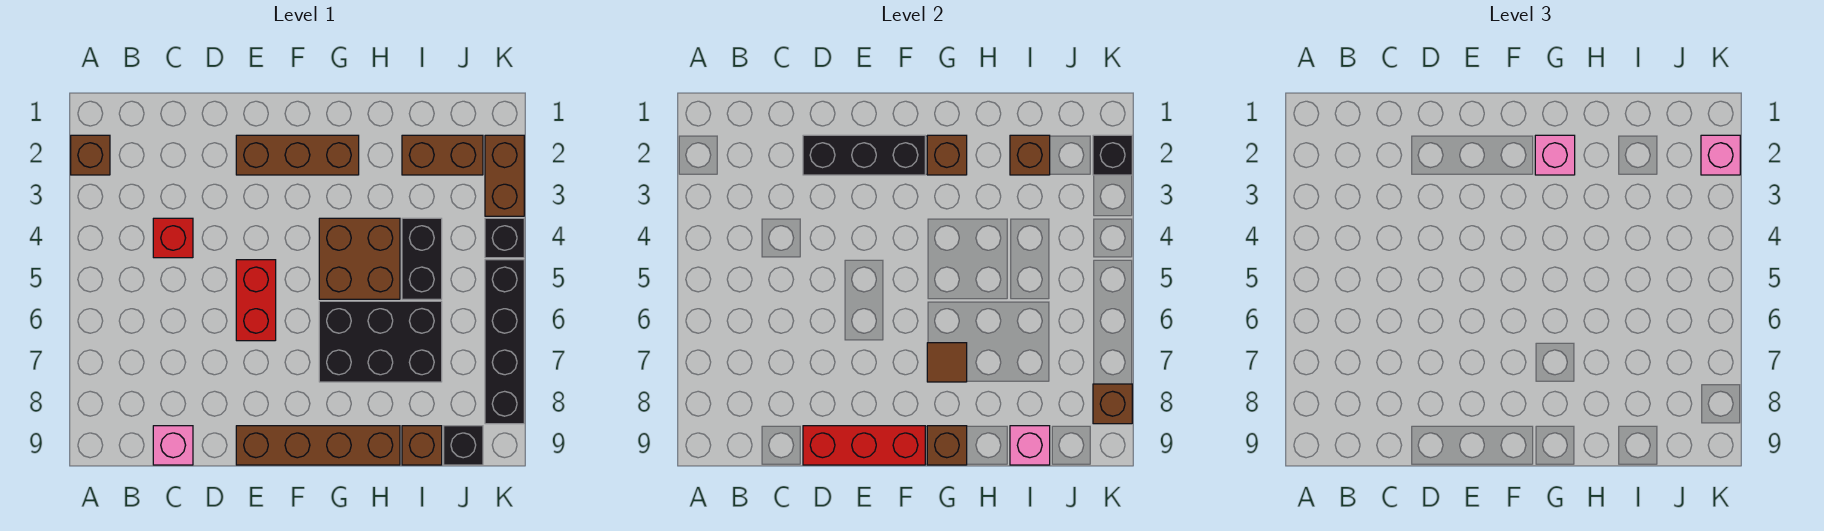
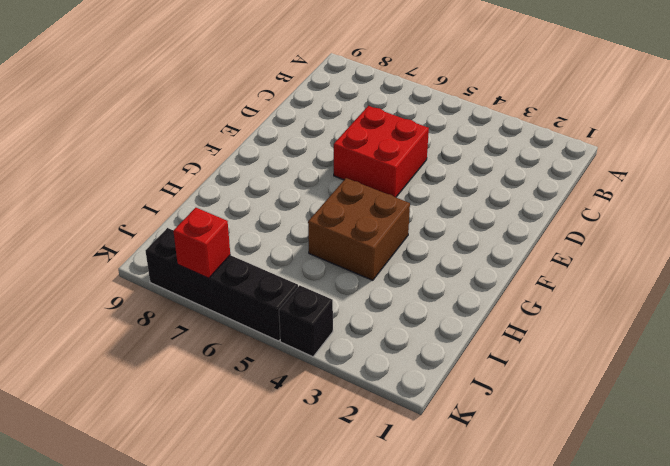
red 2x2 brick [334,106,429,197] -> red 1x2 brick [236,260,276,341]
red 1x1 brick [173,208,230,278] -> red 1x1 brick moved to [153,218,193,258]
none -> brown 1x1 brick [71,135,110,175]
none -> pink 1x1 brick [153,426,193,465]
none -> brown 1x3 brick [236,135,359,175]

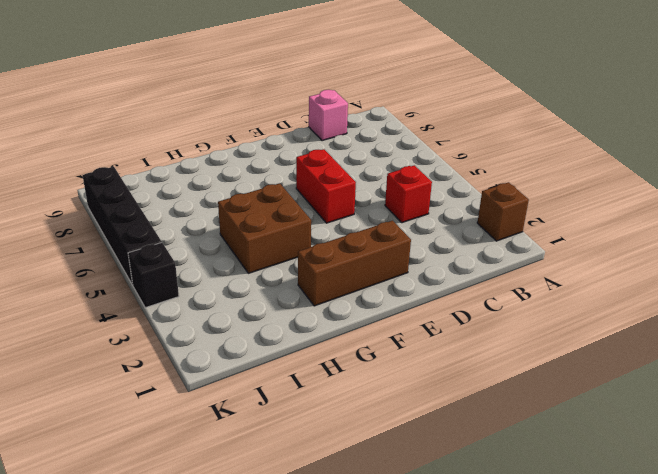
none -> brown 1x4 brick [236,426,400,465]
none -> black 2x3 brick [319,301,442,382]
none -> brown 1x2 brick [402,135,483,175]

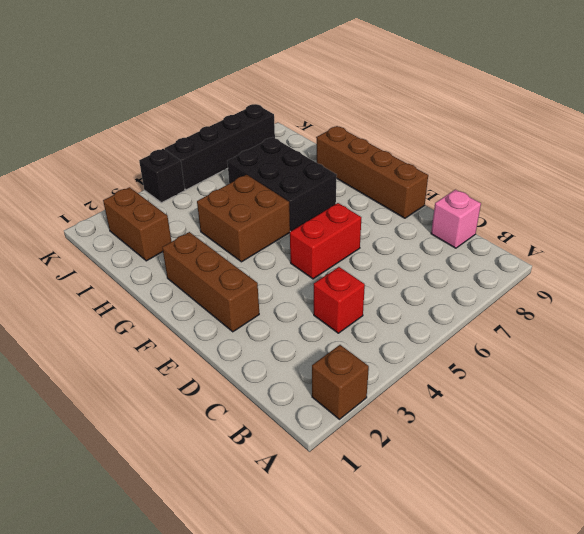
none -> black 1x2 brick [402,218,442,299]
none -> brown 1x1 brick [402,426,442,465]
none -> black 1x1 brick [444,426,483,465]

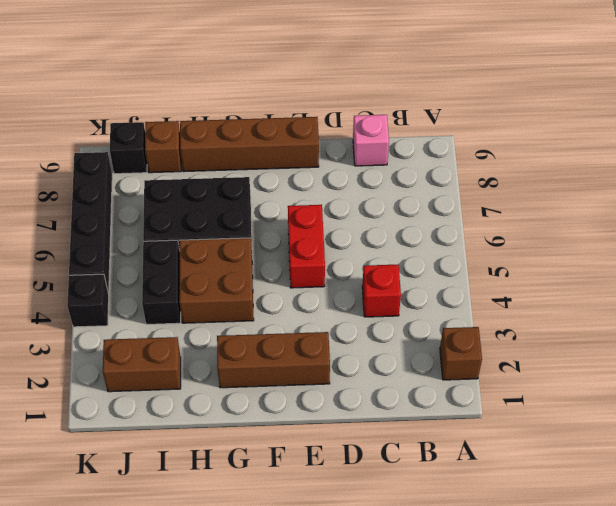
none -> brown 1x2 brick [485,135,524,216]
none -> black 1x3 brick [803,135,925,175]
none -> red 1x3 brick [803,426,925,465]

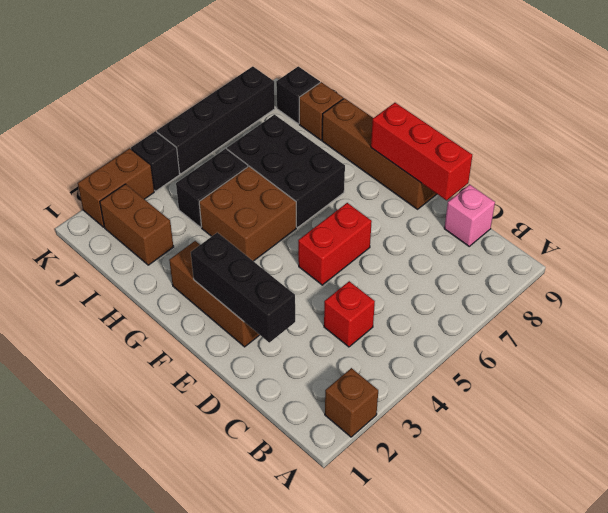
none -> brown 1x1 brick [927,135,967,175]
none -> brown 1x1 tile [927,343,967,382]
none -> brown 1x1 brick [927,426,967,465]

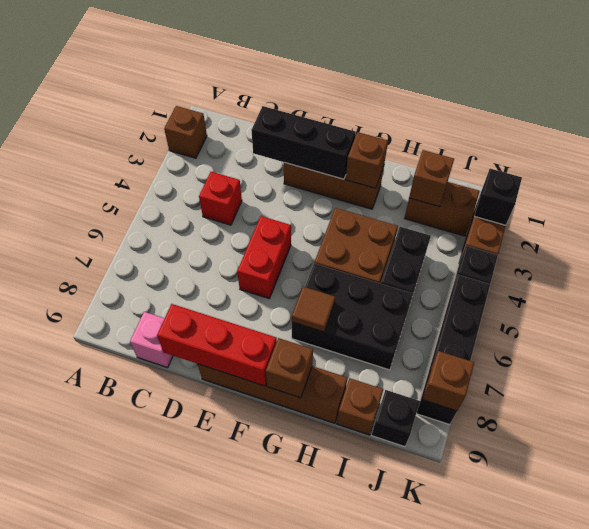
none -> pink 1x1 brick [1010,426,1050,465]
none -> pink 1x1 brick [1535,135,1575,175]
none -> pink 1x1 brick [1701,135,1740,175]

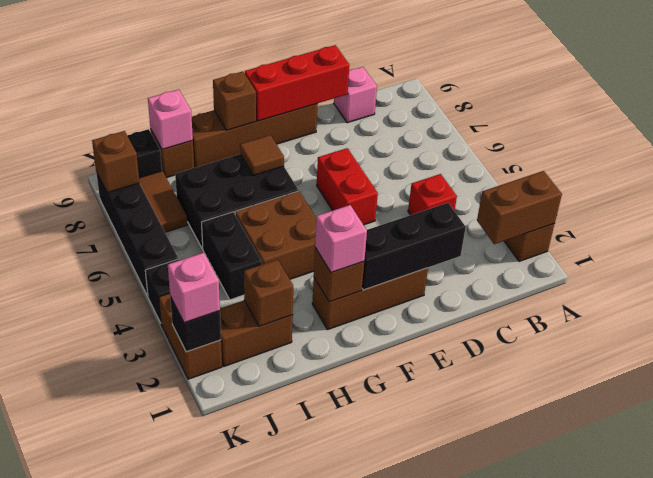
brown 1x2 brick [477,171,562,244] -> none
brown 1x2 tile [139,171,188,232] -> none

